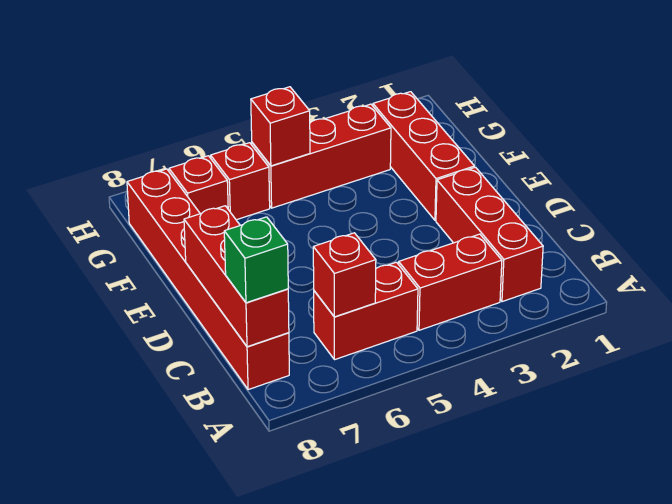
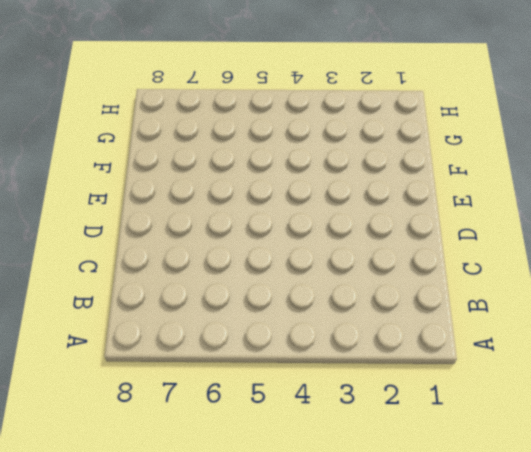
none -> red 1x3 brick [436,167,543,302]
none -> red 1x2 brick [399,234,502,330]
none -> red 1x2 brick [314,262,418,360]

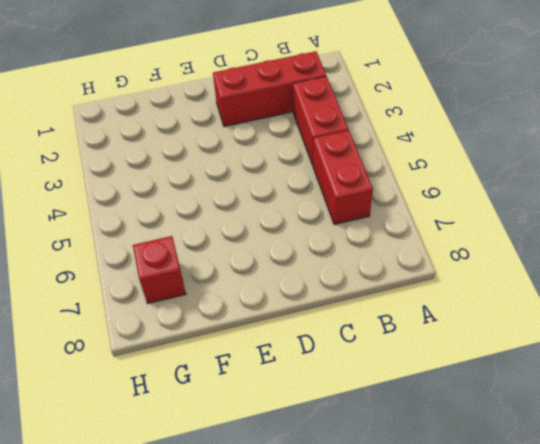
none -> red 1x6 brick [127,169,289,390]
none -> red 1x3 brick [373,92,475,220]
none -> red 1x3 brick [252,104,391,208]

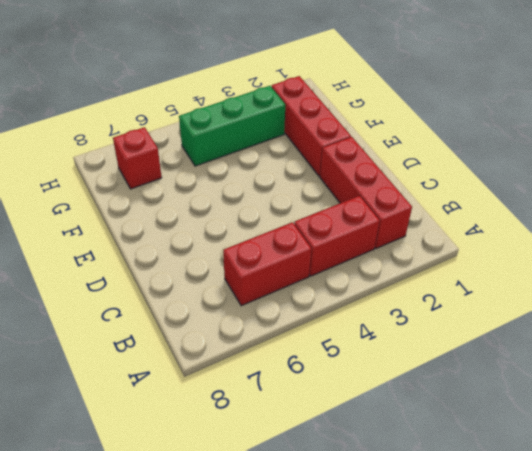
green 1x3 brick [179,86,285,166] -> red 1x3 brick [252,104,391,208]
none -> red 1x6 brick [127,169,289,390]
none -> red 1x1 brick [211,143,270,220]
none -> red 1x1 brick [313,233,376,317]

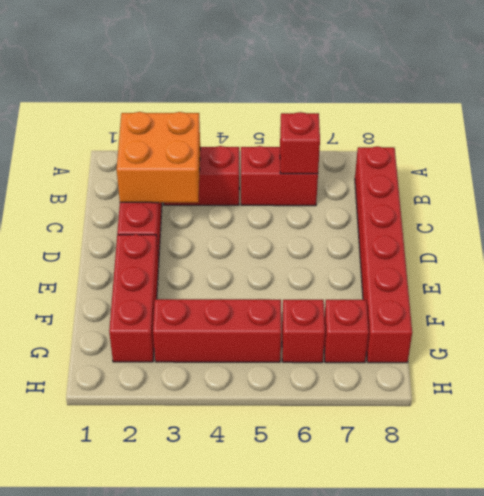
orange 2x2 brick [117,112,200,203] -> none
none -> red 1x3 brick [184,206,289,347]
none -> red 1x1 brick [251,87,310,166]
none -> green 1x1 brick [224,217,288,303]

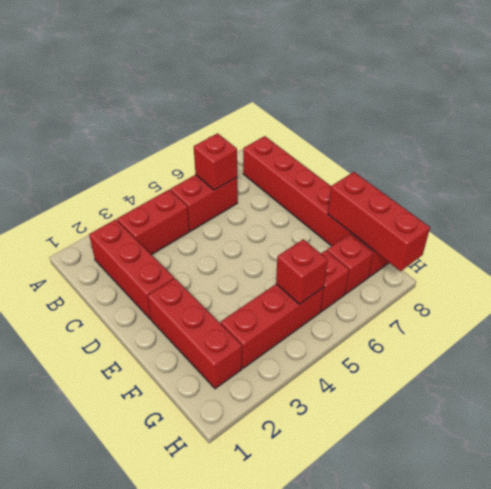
red 1x3 brick [328,172,430,271] -> red 1x3 brick moved to [184,206,289,347]
none -> green 1x1 brick [224,217,288,303]

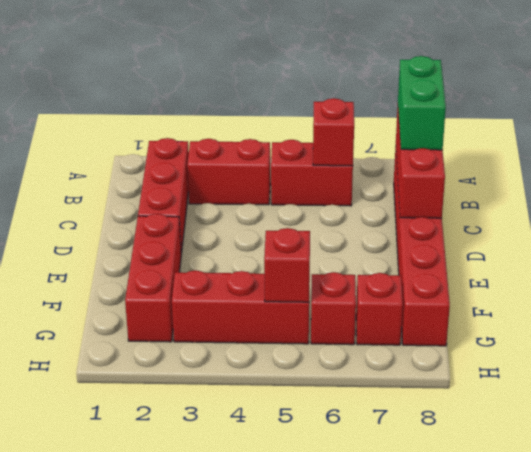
green 1x2 brick [398,56,446,150] -> green 1x1 brick [224,217,288,303]

